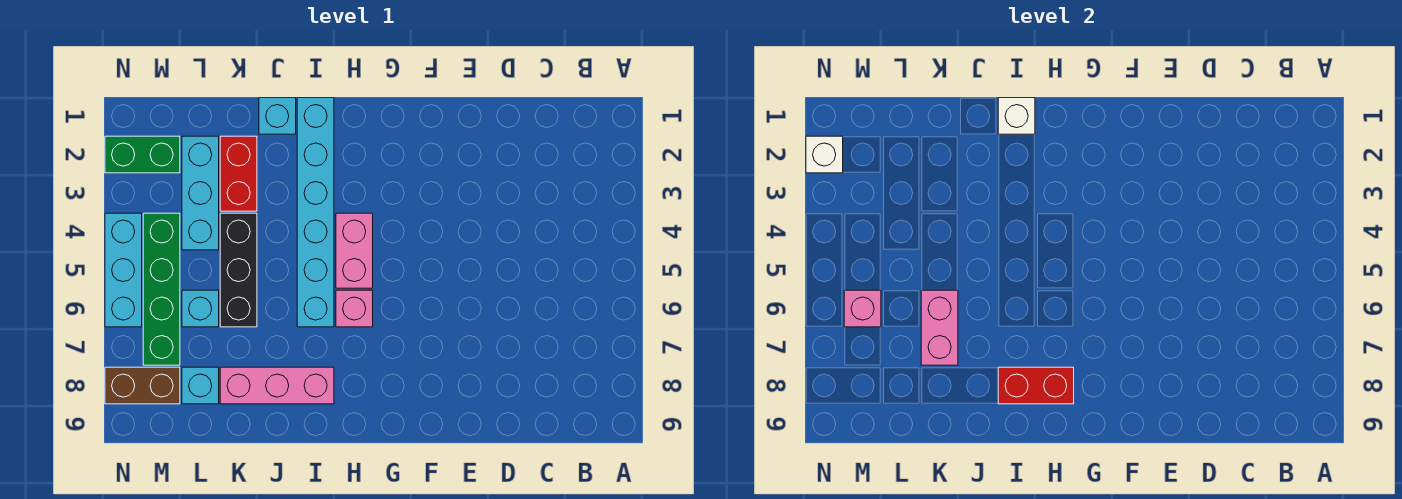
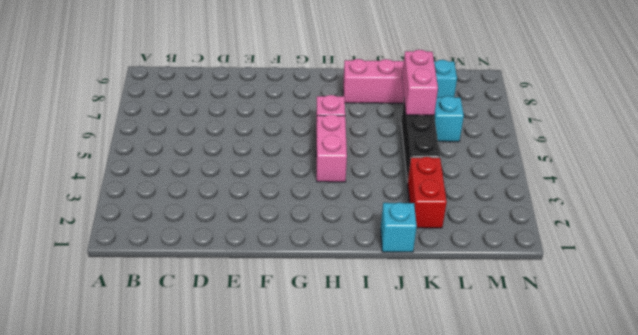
none -> cyan 1x6 brick [297,98,334,327]
none -> cyan 1x3 brick [182,136,219,250]
none -> green 1x2 brick [105,136,180,173]

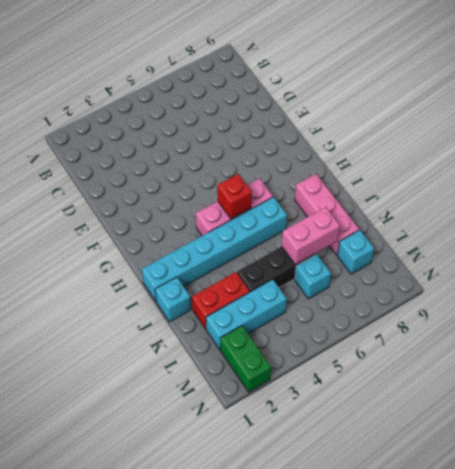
red 1x1 brick [217,174,252,218] -> none
none -> green 1x4 brick [143,213,180,365]
none -> brown 1x2 brick [105,367,180,404]
none -> cyan 1x3 brick [105,213,142,327]

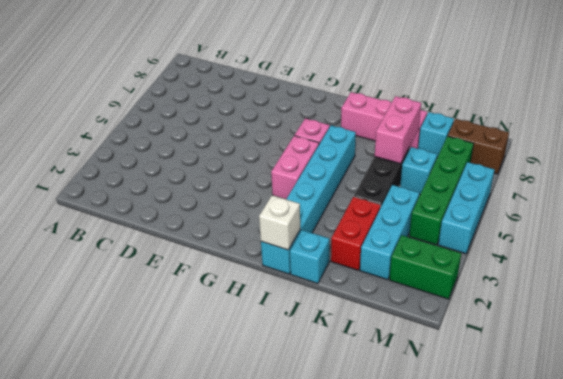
none -> red 1x2 brick [998,367,1074,404]
none -> pink 1x1 brick [844,290,881,327]
none -> white 1x1 brick [806,136,843,173]

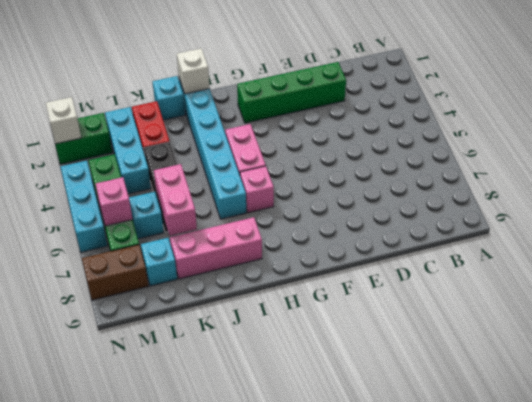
green 1x4 brick [237,62,346,123] -> none
none -> red 1x2 brick [998,367,1074,404]

